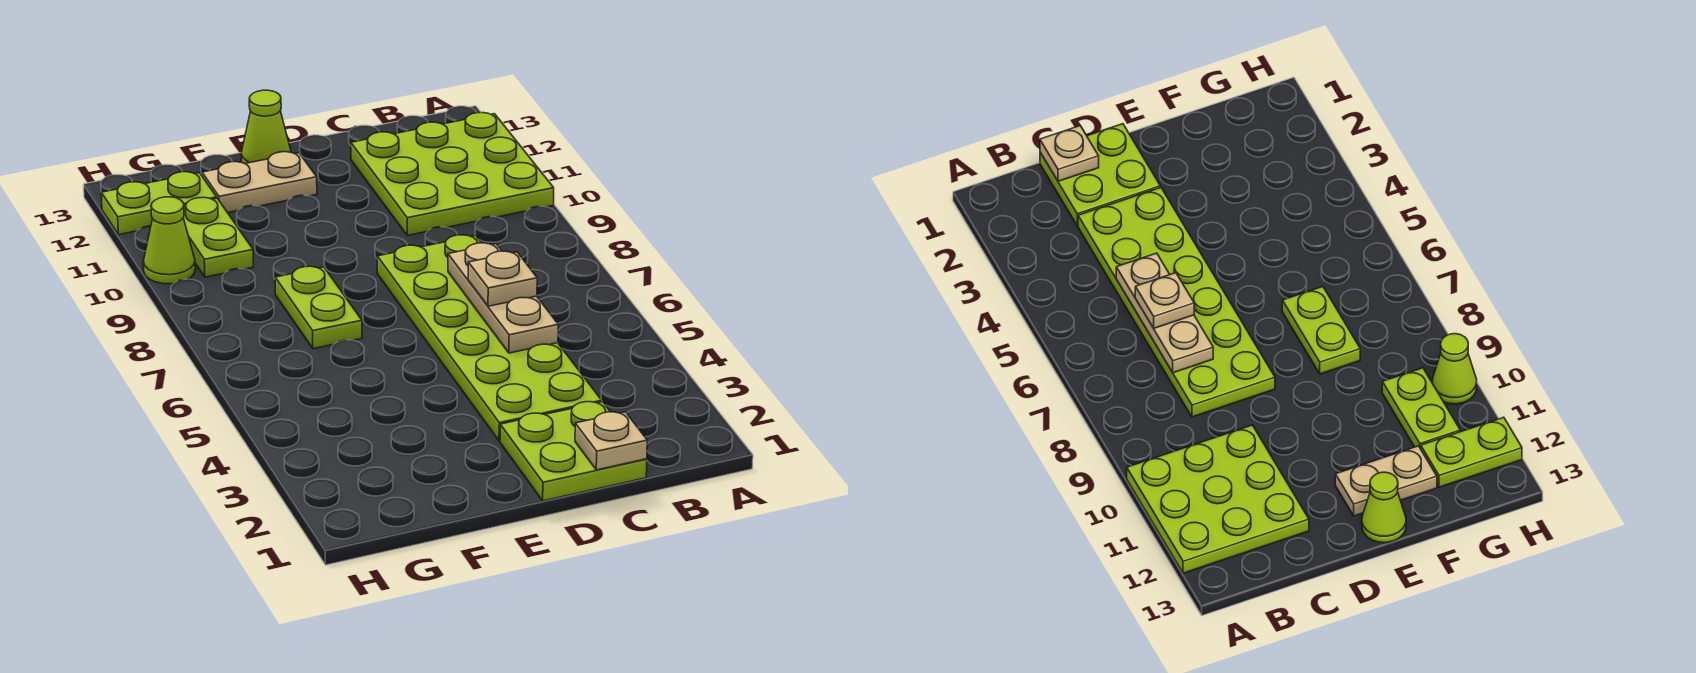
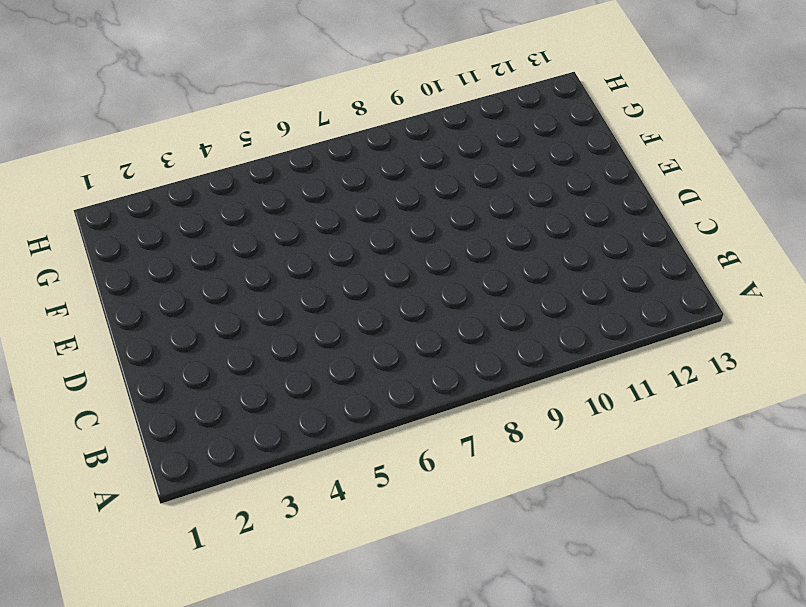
none -> lime 3x3 plate [351,113,554,235]
none -> lime 2x2 plate [500,402,647,501]
none -> lime 2x6 plate [377,235,602,441]

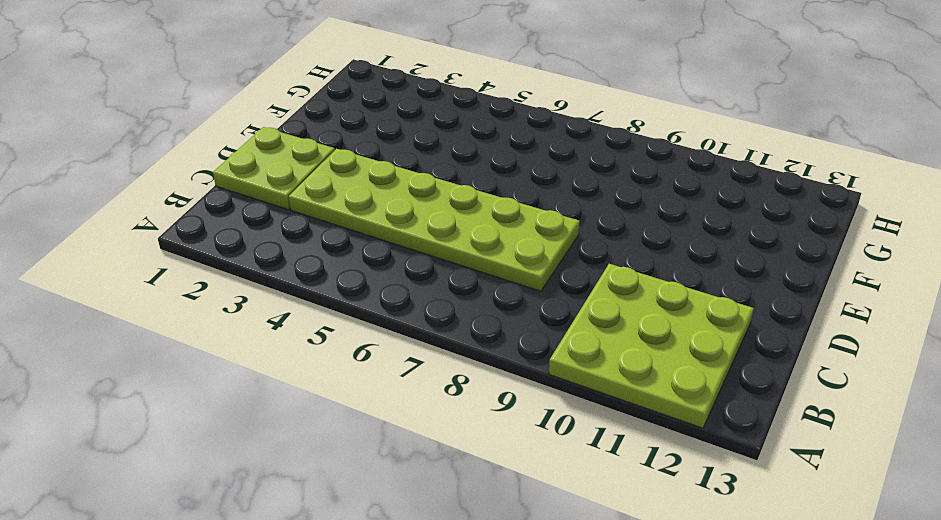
none -> tan 1x2 plate [202,152,317,213]
none -> lime 1x1 cone [241,90,291,164]
none -> lime 1x2 plate [275,266,362,349]

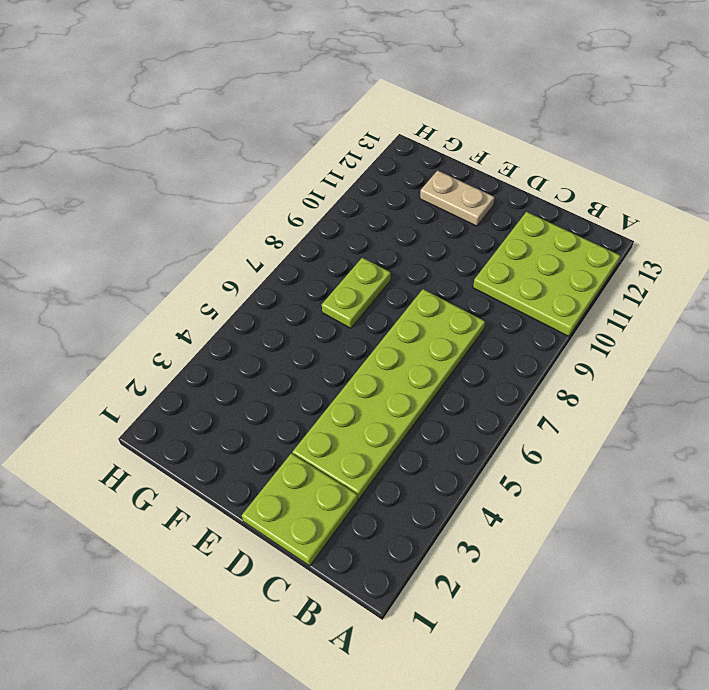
none -> lime 1x1 cone [241,90,291,164]
none -> lime 1x2 plate [183,197,253,277]
none -> lime 1x2 plate [101,172,217,235]

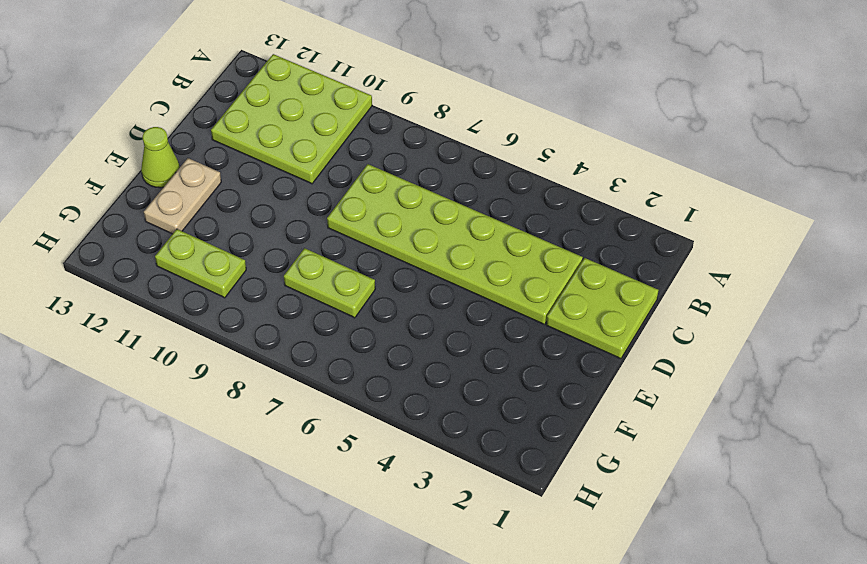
none -> lime 1x2 plate [101,172,217,235]
none -> lime 1x1 cone [143,197,195,284]
none -> tan 1x1 plate [575,412,647,470]

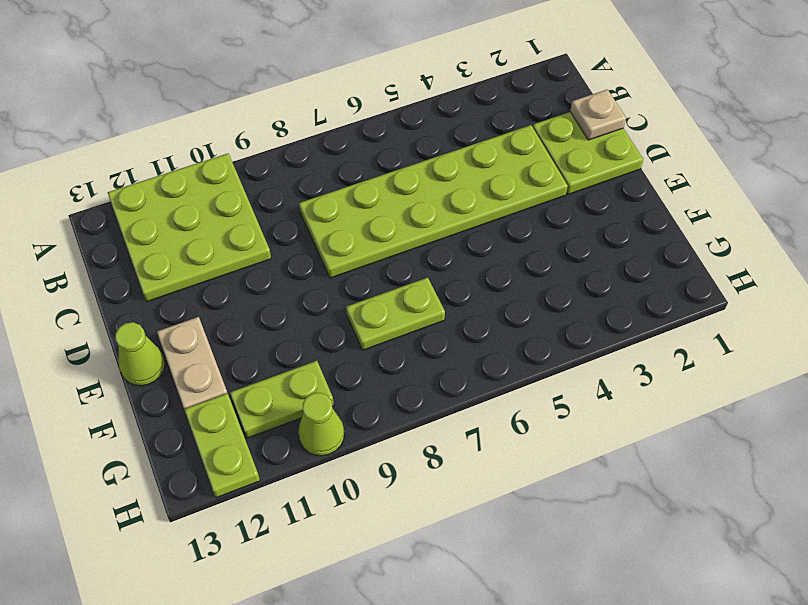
none -> tan 1x3 plate [448,243,558,353]
none -> tan 1x1 plate [468,251,537,306]

